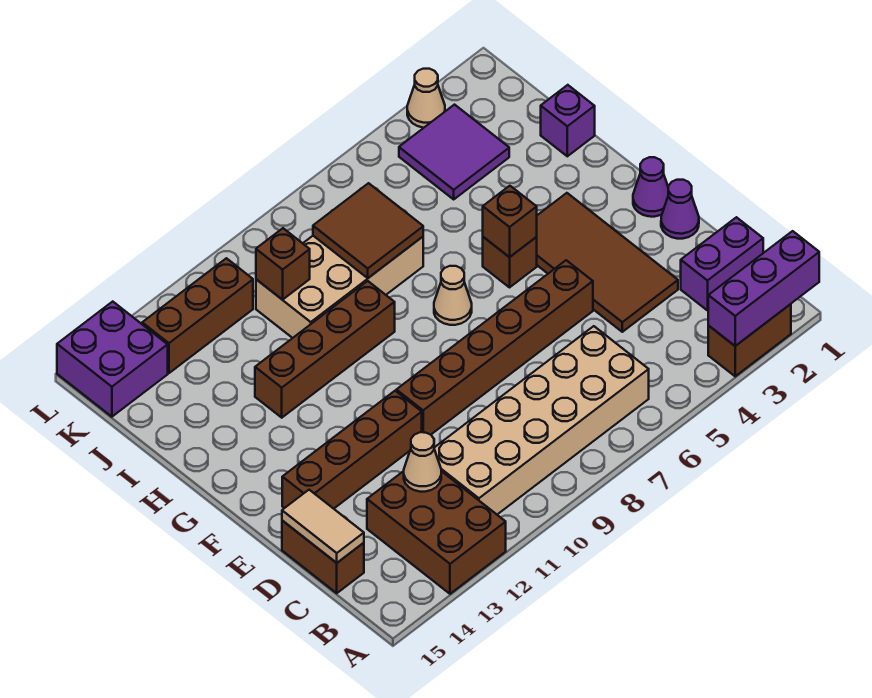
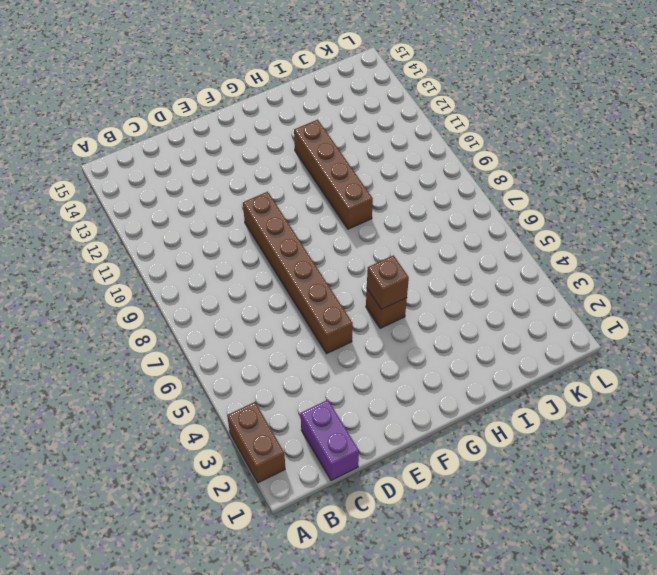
none -> brown 2x3 brick [367,471,506,594]
none -> tan 2x6 brick [434,326,649,514]
none -> brown 1x2 brick [282,521,364,593]

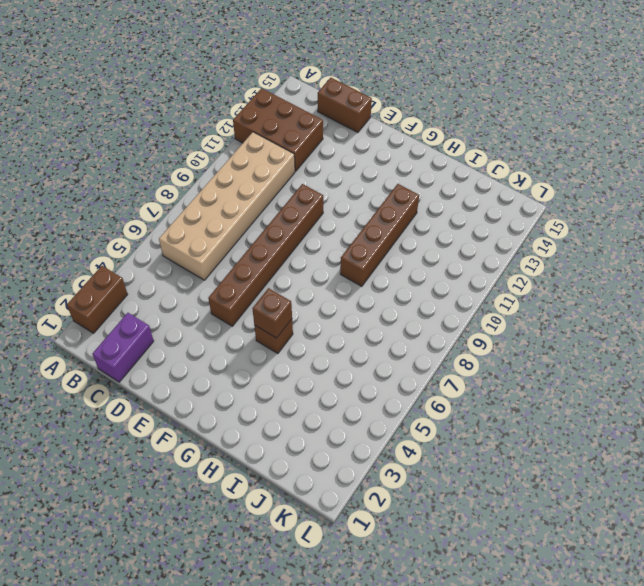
none -> brown 2x4 tile [537,193,678,332]
none -> purple 1x1 cone [661,180,699,239]
none -> brown 1x4 brick [282,391,422,509]

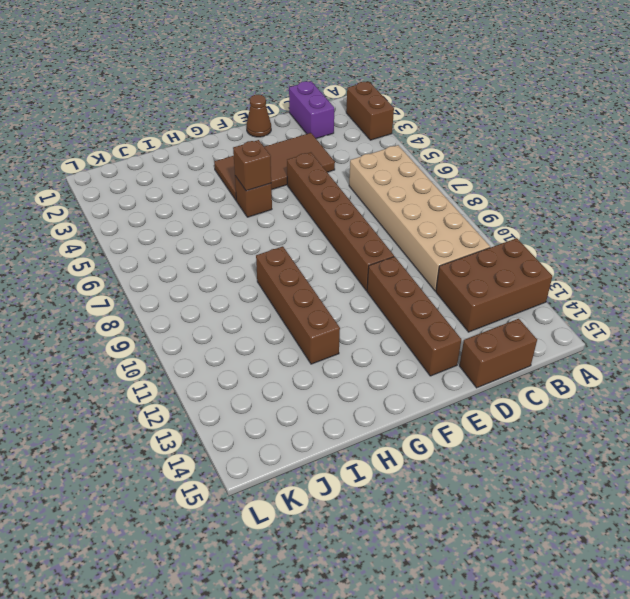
brown 1x1 cone [247,95,271,137] -> purple 1x1 cone [661,180,699,239]
none -> purple 1x1 cone [633,157,668,217]
none -> tan 1x1 cone [434,266,472,325]
none -> purple 1x1 brick [541,85,595,156]

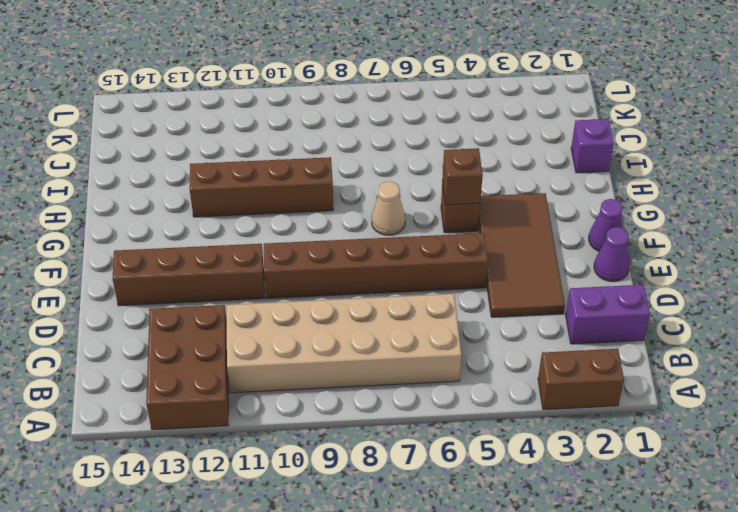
none -> brown 1x2 brick [282,521,364,593]
none -> tan 2x4 brick [256,236,423,338]
none -> purple 2x2 tile [399,105,509,199]

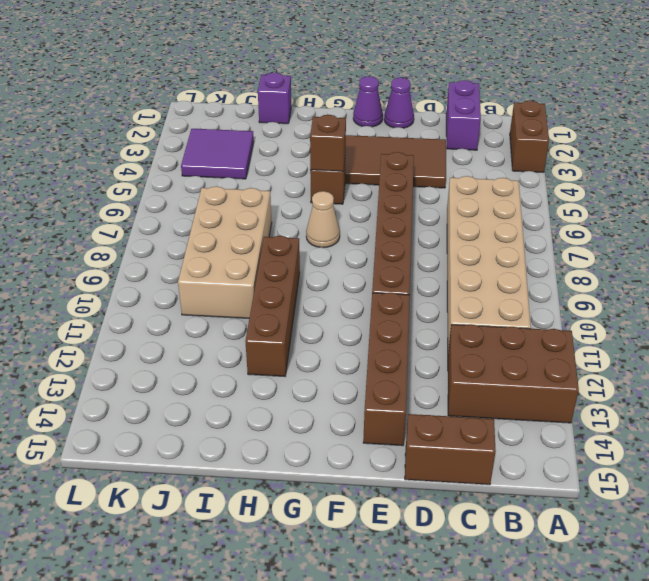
none -> brown 1x3 brick [142,258,253,373]
none -> purple 2x2 brick [57,302,168,417]
none -> tan 1x1 cone [407,69,445,128]

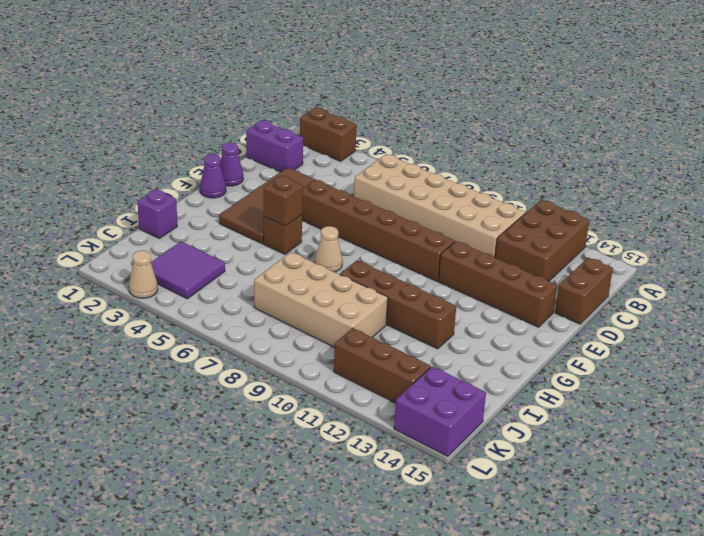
none -> purple 1x3 brick [708,231,819,346]
none -> tan 1x1 cone [404,432,441,492]
none -> tan 1x2 tile [282,490,364,563]

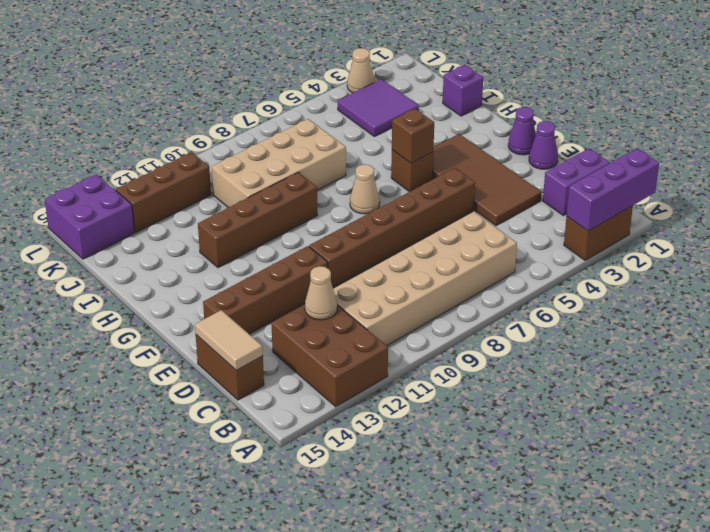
none -> brown 2x2 tile [313,183,423,278]
none -> brown 1x1 brick [256,228,310,300]

